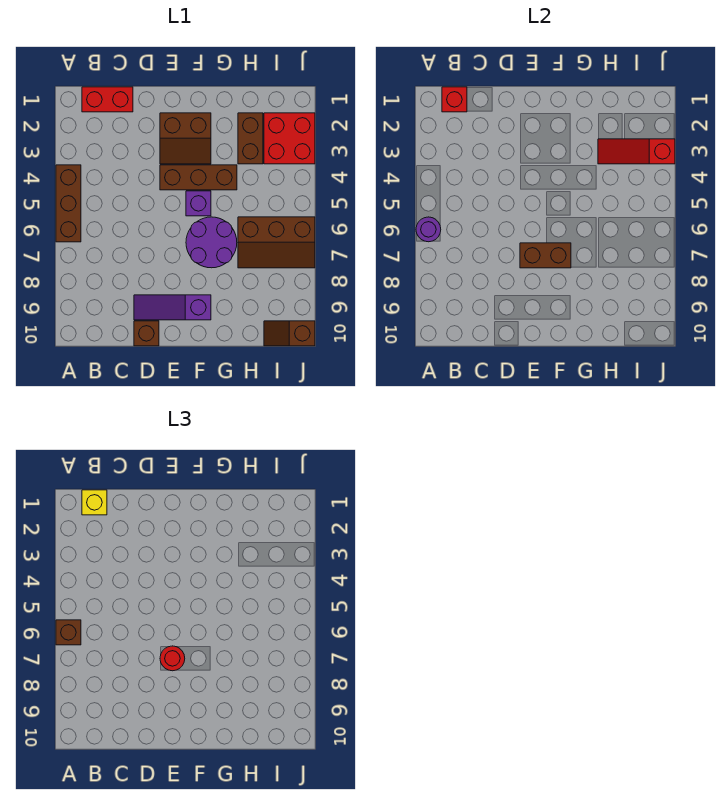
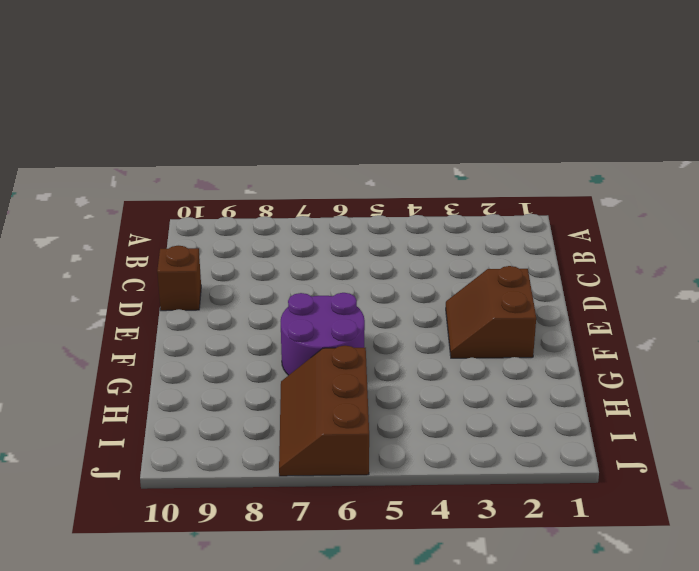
none -> brown 1x3 brick [56,165,81,242]
none -> red 1x2 brick [82,87,133,112]
none -> purple 1x3 slope [134,295,211,320]

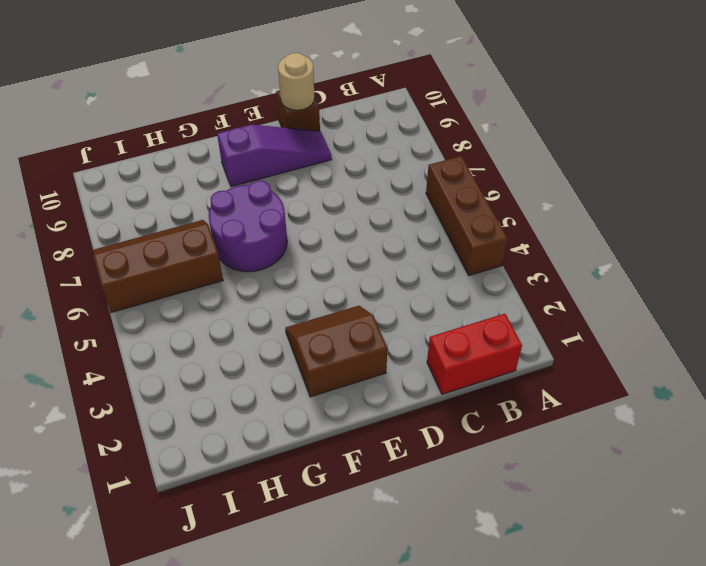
tan 1x1 round brick [278,53,315,110] -> none
none -> brown 1x3 brick [160,165,237,190]
none -> purple 1x1 brick [186,191,211,216]
none -> brown 1x2 brick [238,113,263,164]

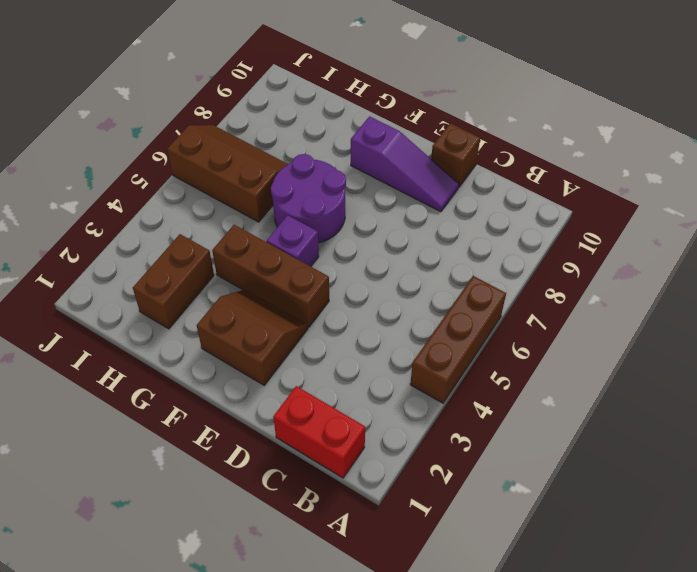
none -> red 2x2 brick [264,113,315,164]
none -> brown 1x2 slope [264,321,315,346]
none -> purple 1x1 round brick [416,217,441,242]

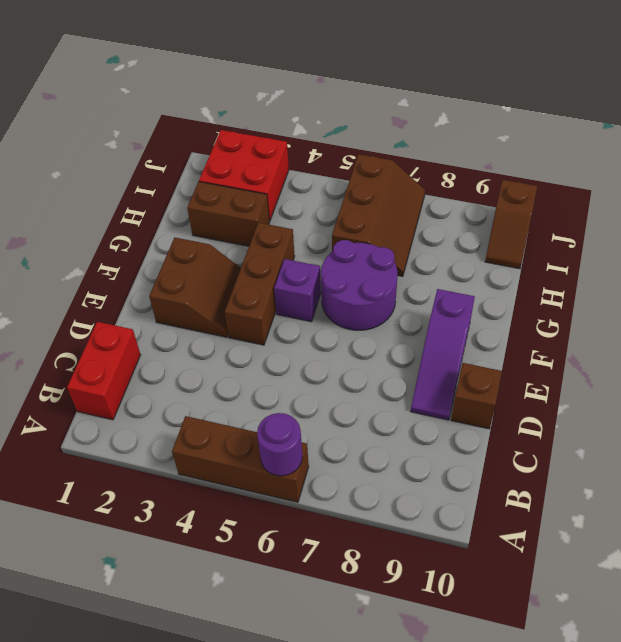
none -> red 1x1 brick [442,87,467,112]
none -> brown 1x2 brick [520,243,571,268]
none -> red 1x3 slope [598,139,675,164]

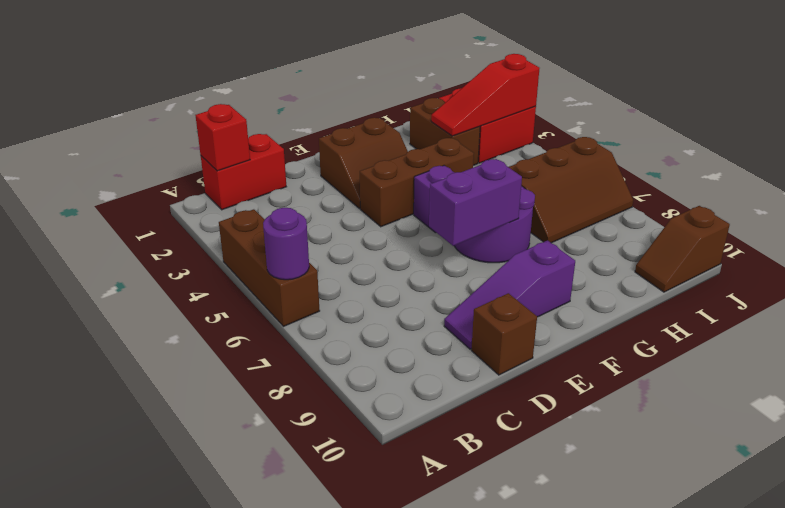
purple 1x2 brick [429,159,522,246] -> brown 1x2 brick [520,243,571,268]
none -> brown 1x1 brick [56,620,81,645]
none -> yellow 1x1 brick [82,490,107,515]
none -> red 1x1 round brick [160,646,185,671]

